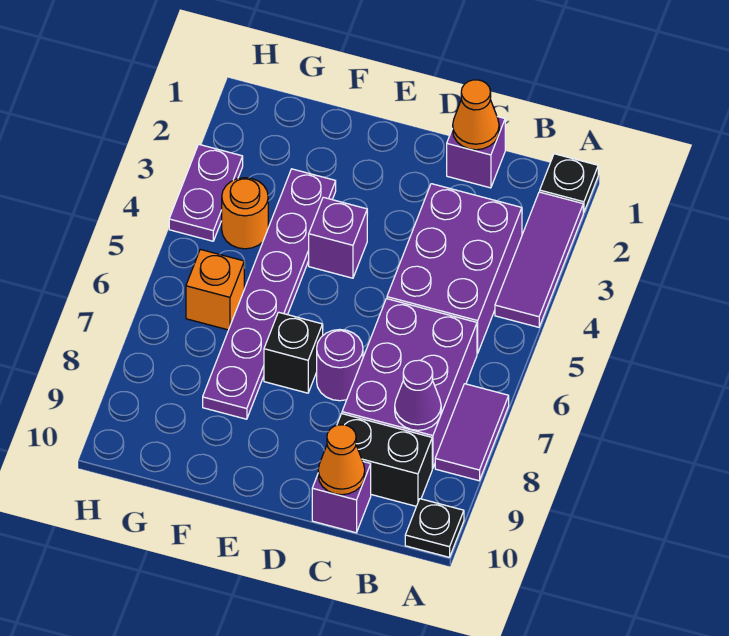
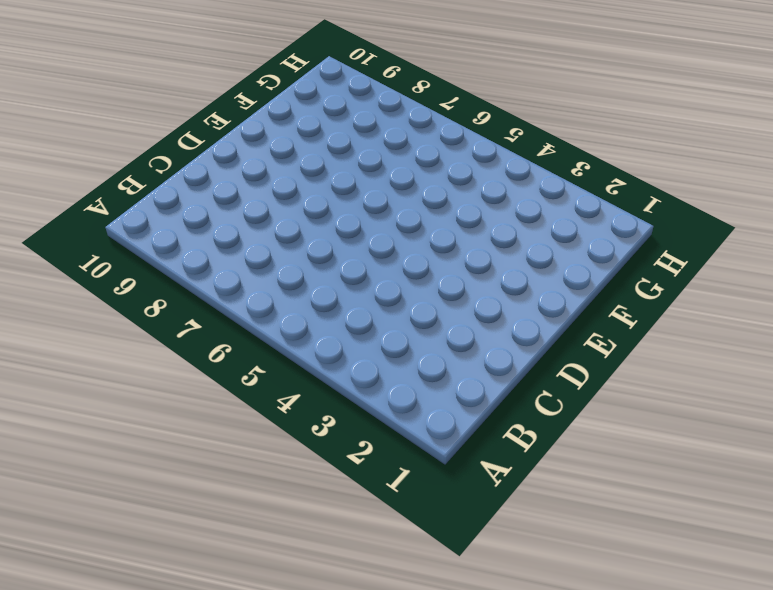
none -> black 1x1 plate [540,154,598,212]
none -> purple 1x3 tile [495,192,583,327]
none -> purple 1x2 tile [435,384,509,481]

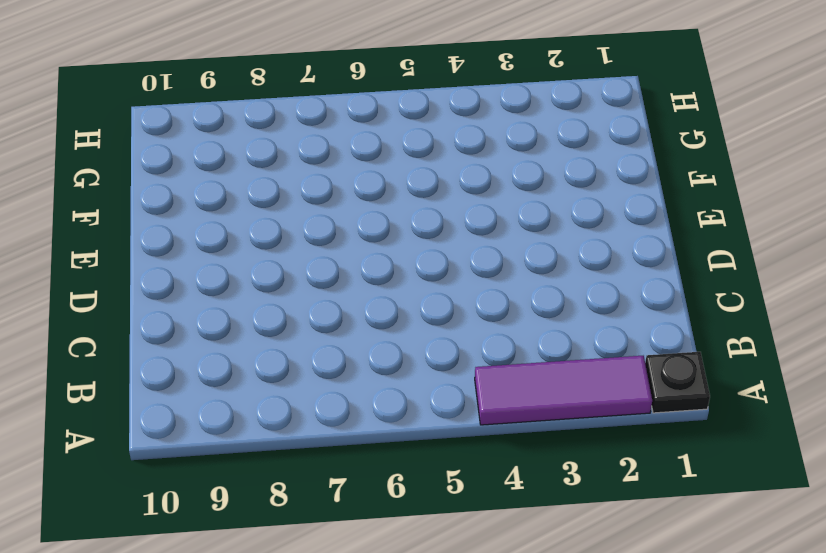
none -> purple 1x2 tile [435,384,509,481]
none -> black 1x1 plate [405,499,464,557]
none -> purple 2x3 brick [387,184,522,353]

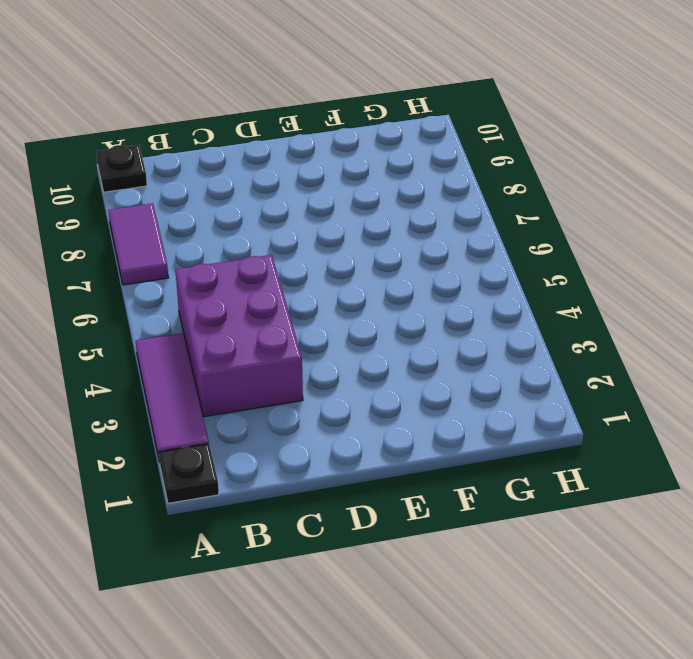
none -> purple 2x3 brick [342,299,477,468]
none -> black 1x2 brick [337,414,432,506]
none -> purple 1x1 brick [447,117,505,188]

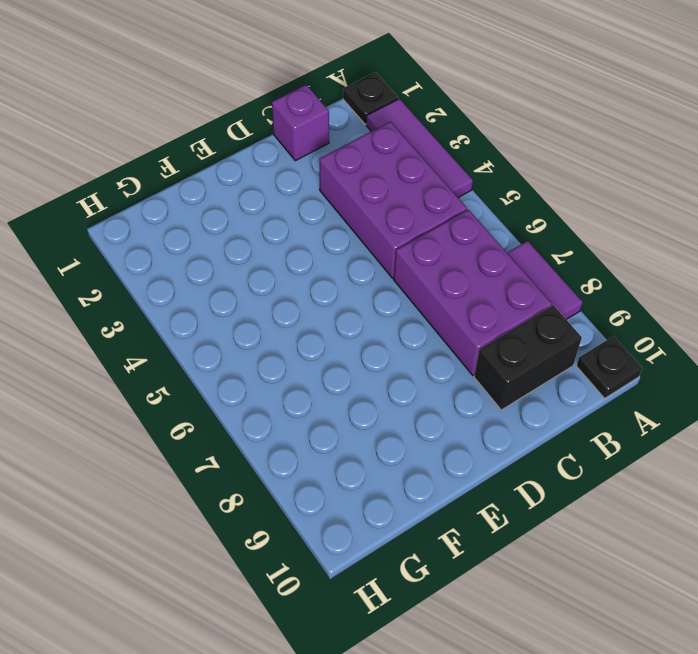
none -> purple 1x1 brick [312,462,371,533]
none -> purple 1x1 round brick [317,329,363,401]
none -> purple 1x1 brick [309,197,367,278]

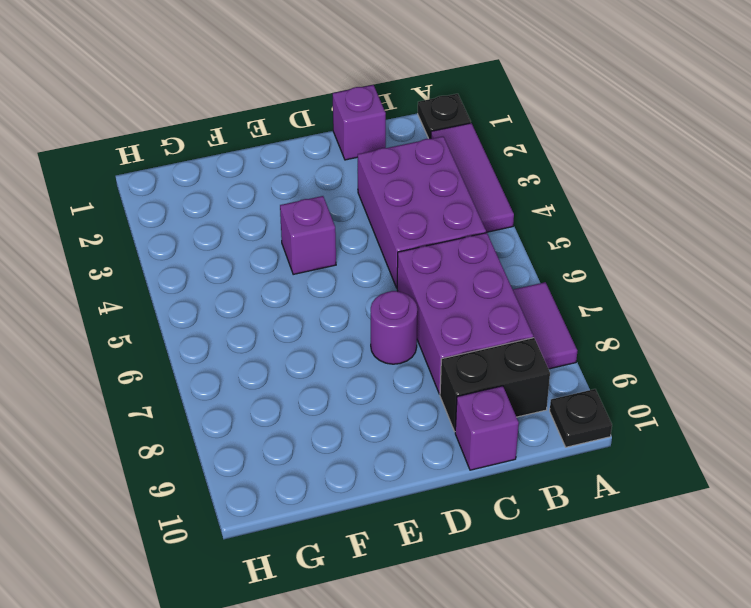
none -> black 1x1 brick [264,312,323,393]
none -> purple 1x6 plate [203,169,336,419]
none -> orange 1x1 round brick [222,178,268,249]

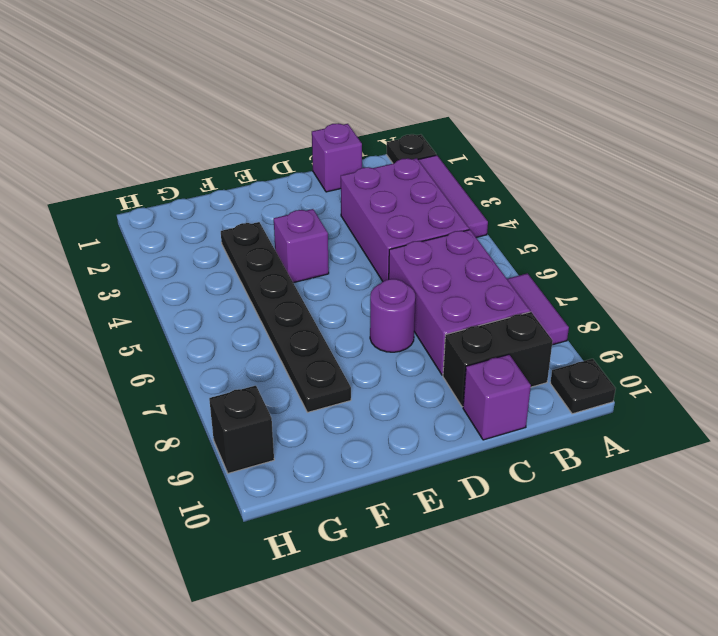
black 1x6 plate [221,222,351,412] -> purple 1x6 plate [203,169,336,419]
black 1x1 brick [209,386,274,473] -> black 1x1 brick moved to [264,312,323,393]
none -> orange 1x1 round brick [222,178,268,249]
none -> orange 1x1 brick [186,249,244,330]
none -> purple 1x2 plate [169,144,243,241]

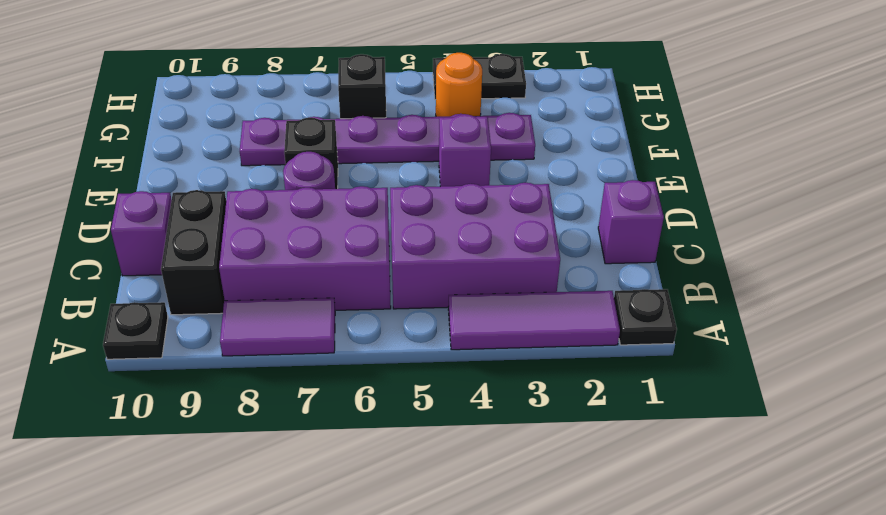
black 1x1 brick [338,54,386,119] -> orange 1x1 brick [186,249,244,330]
black 1x2 plate [433,54,526,100] -> purple 1x2 plate [169,144,243,241]
none -> purple 1x1 cone [395,360,441,430]
none -> orange 1x1 cone [453,80,499,150]
none -> orange 1x1 cone [318,425,365,495]

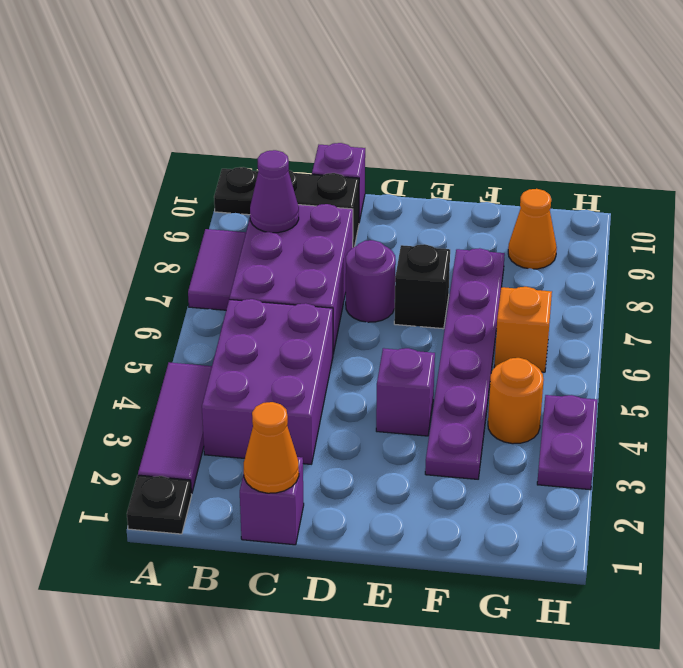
orange 1x1 cone [508,189,557,269] -> orange 1x1 cone moved to [318,425,365,495]

